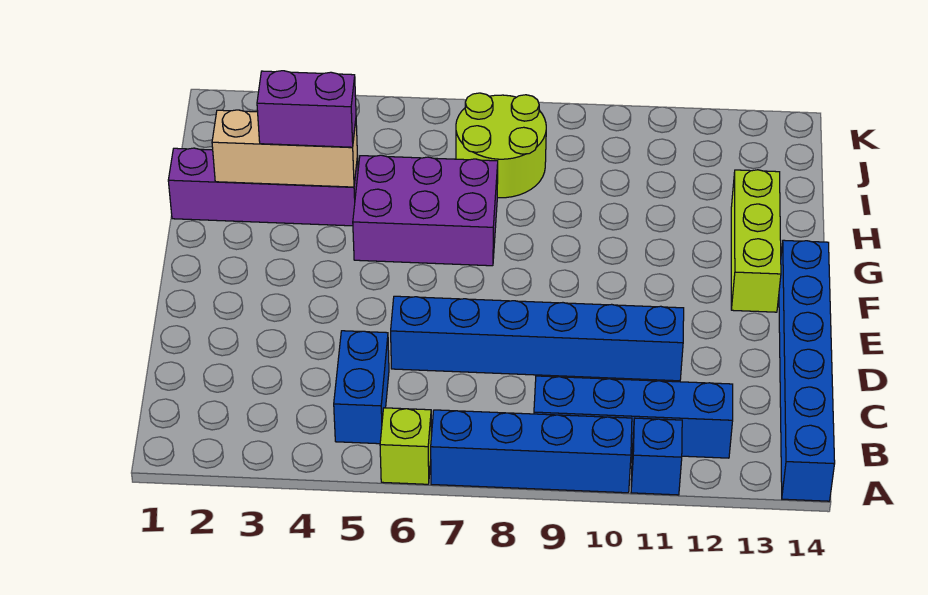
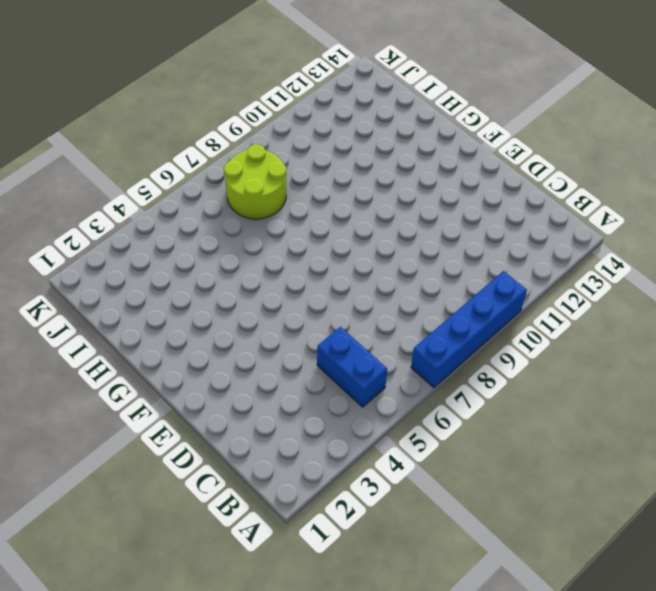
none -> lime 1x1 brick [380,408,431,484]
none -> blue 1x1 brick [631,418,682,495]
none -> blue 1x6 brick [779,240,835,501]

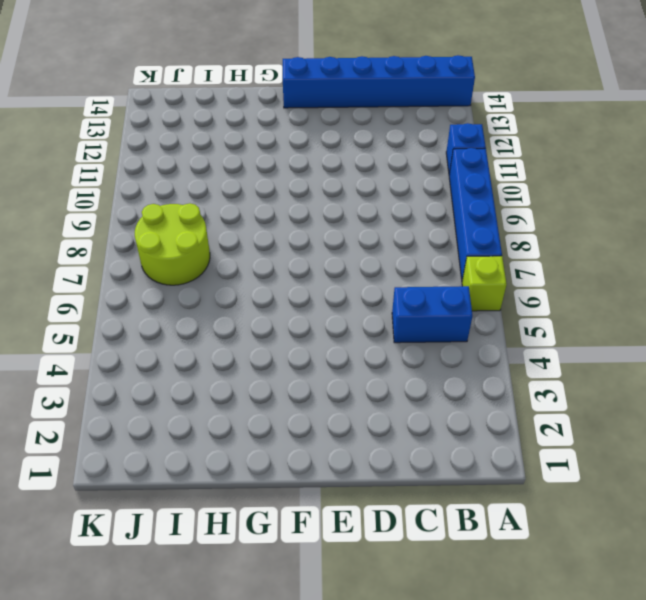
none -> blue 1x4 brick [534,376,733,458]
none -> blue 1x6 brick [391,296,684,381]
none -> lime 1x3 brick [731,170,781,312]

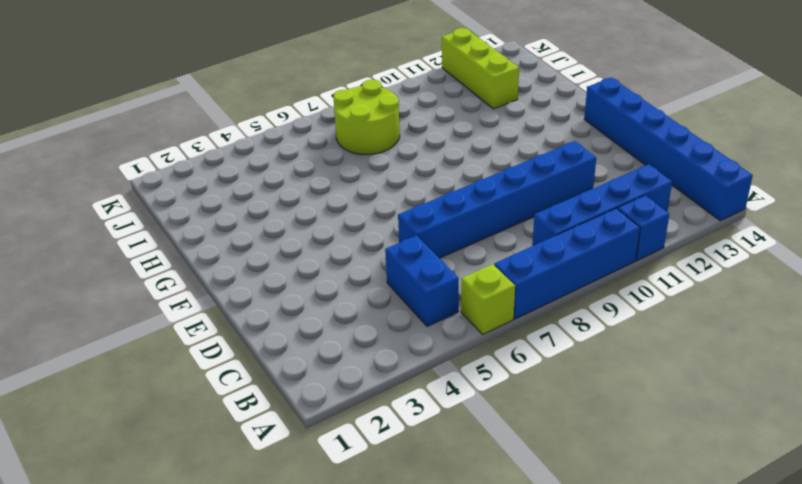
lime 1x3 brick [442,28,519,109] -> lime 1x3 brick moved to [731,170,781,312]
none -> purple 2x3 brick [353,155,498,266]
none -> purple 1x4 brick [168,148,358,226]
none -> tan 1x3 brick [212,110,357,187]

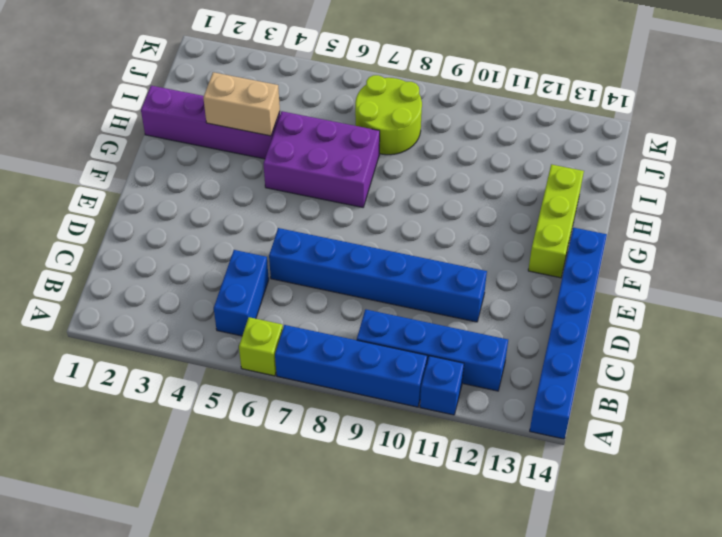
tan 1x2 brick [203,72,280,136] -> tan 1x3 brick [212,110,357,187]
none -> purple 1x2 brick [257,71,356,147]

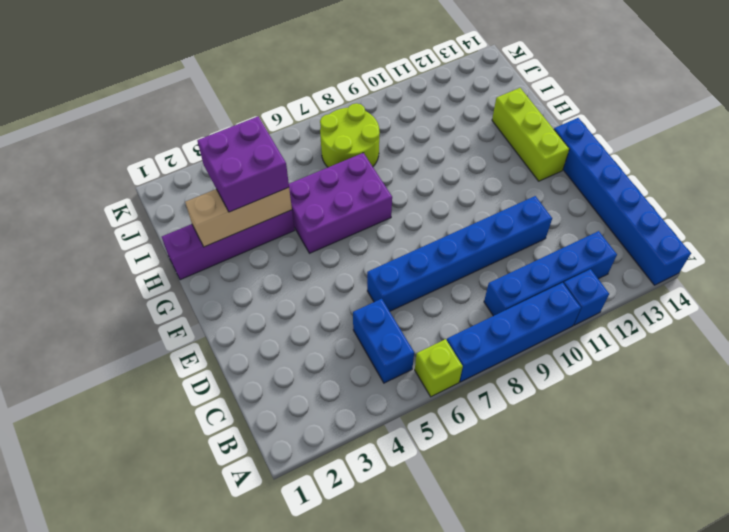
purple 2x2 brick [197,117,289,212] -> purple 1x2 brick [257,71,356,147]

